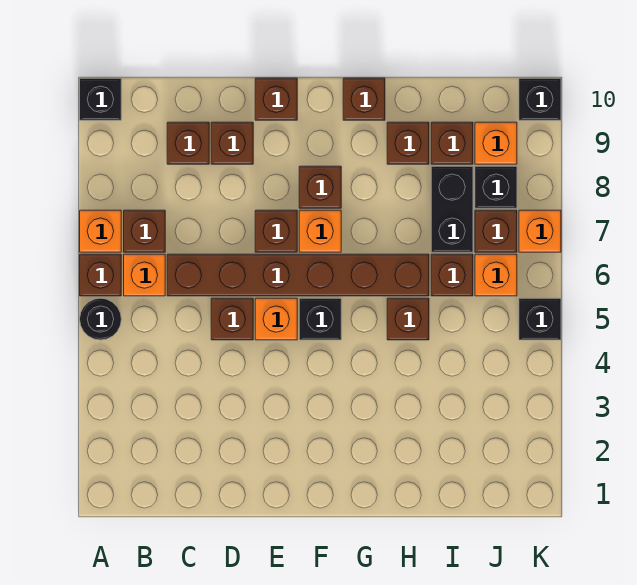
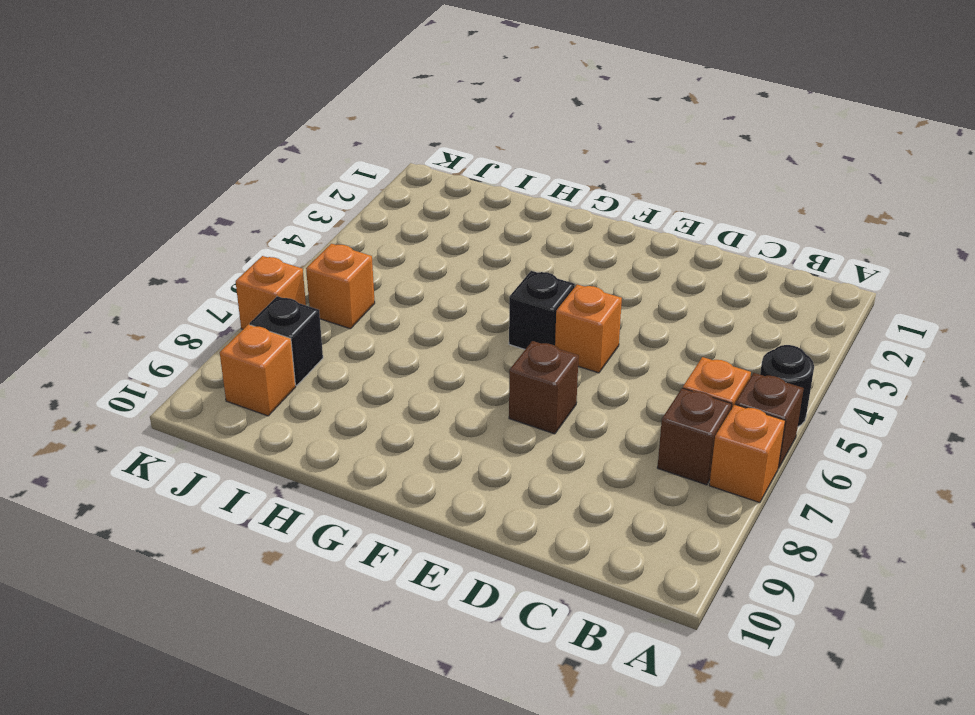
none -> black 1x1 brick [80,78,121,120]
none -> brown 1x6 brick [167,254,429,296]
none -> brown 1x1 brick [167,122,209,164]

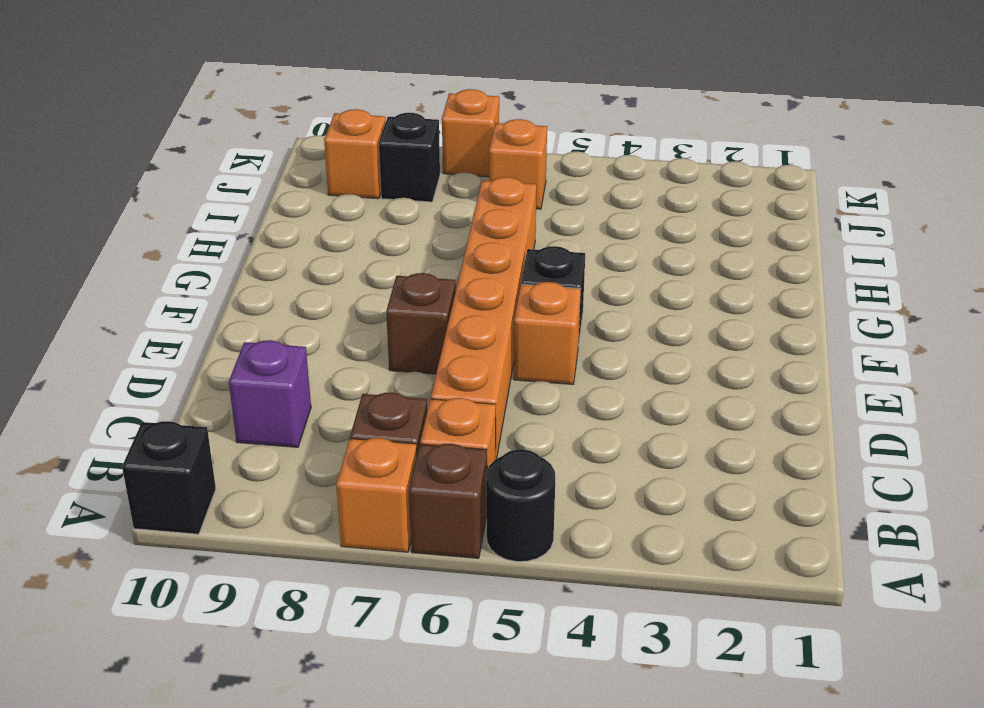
orange 1x6 brick [431,177,536,459] -> brown 1x6 brick [167,254,429,296]
purple 1x1 brick [229,340,311,447] -> brown 1x1 brick [167,122,209,164]
none -> brown 1x1 brick [211,298,253,340]
none -> brown 1x1 brick [211,122,253,164]
none -> brown 1x1 brick [255,78,297,120]

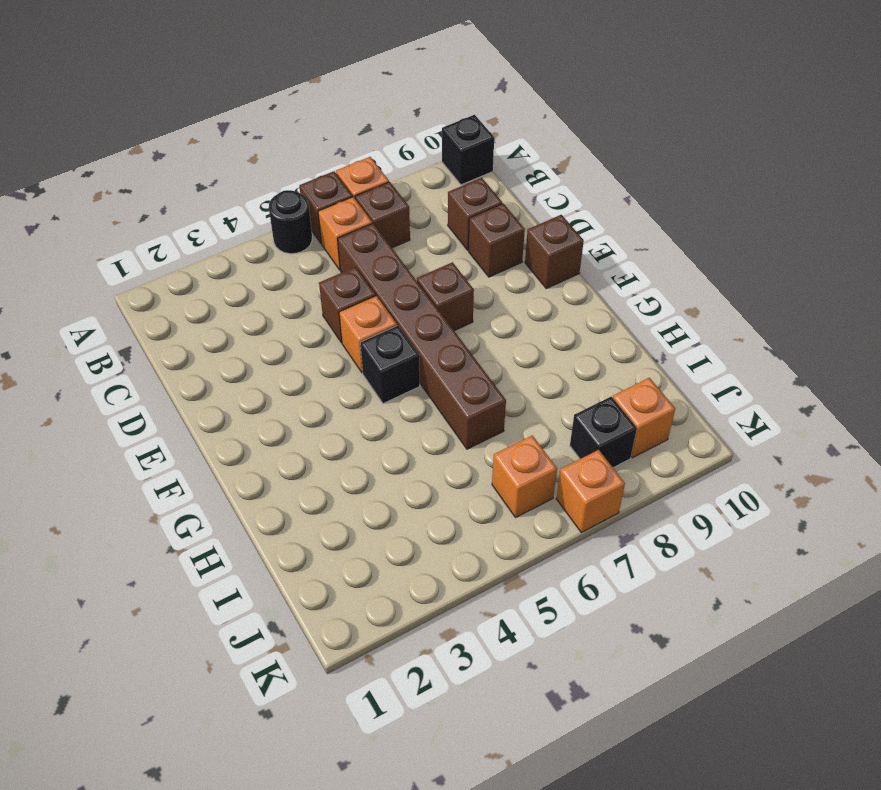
none -> orange 1x1 brick [299,210,341,252]
none -> brown 1x1 brick [299,166,341,208]
none -> brown 1x1 brick [343,78,385,120]

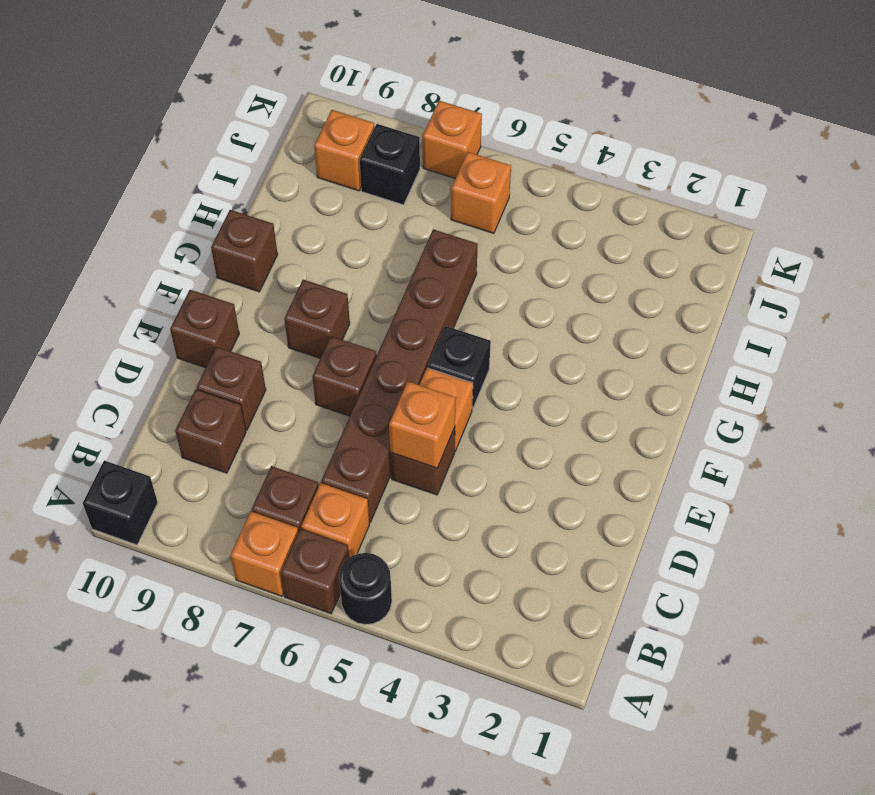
orange 1x1 brick [389,382,455,468] -> orange 1x1 brick moved to [299,210,341,252]
none -> brown 1x1 brick [387,298,429,340]
none -> brown 1x1 brick [387,122,429,164]
none -> brown 1x1 brick [431,254,473,296]

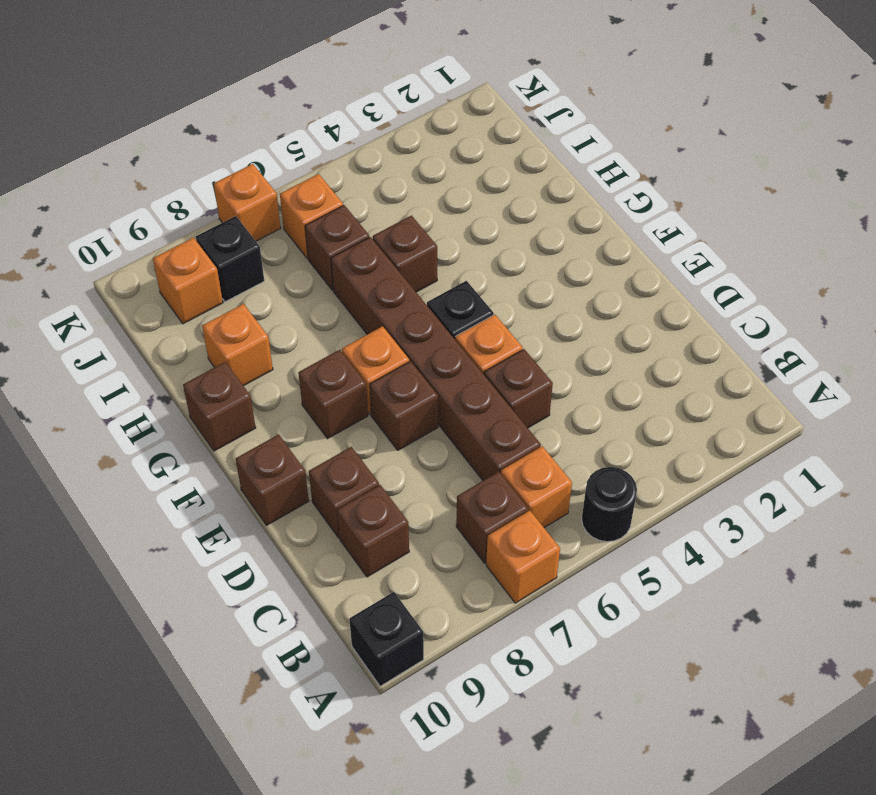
orange 1x1 brick [202,304,273,386] -> brown 1x1 brick [387,122,429,164]
none -> brown 1x1 brick [80,254,121,296]
none -> black 1x2 brick [431,166,473,252]
none -> brown 1x1 brick [431,122,473,164]

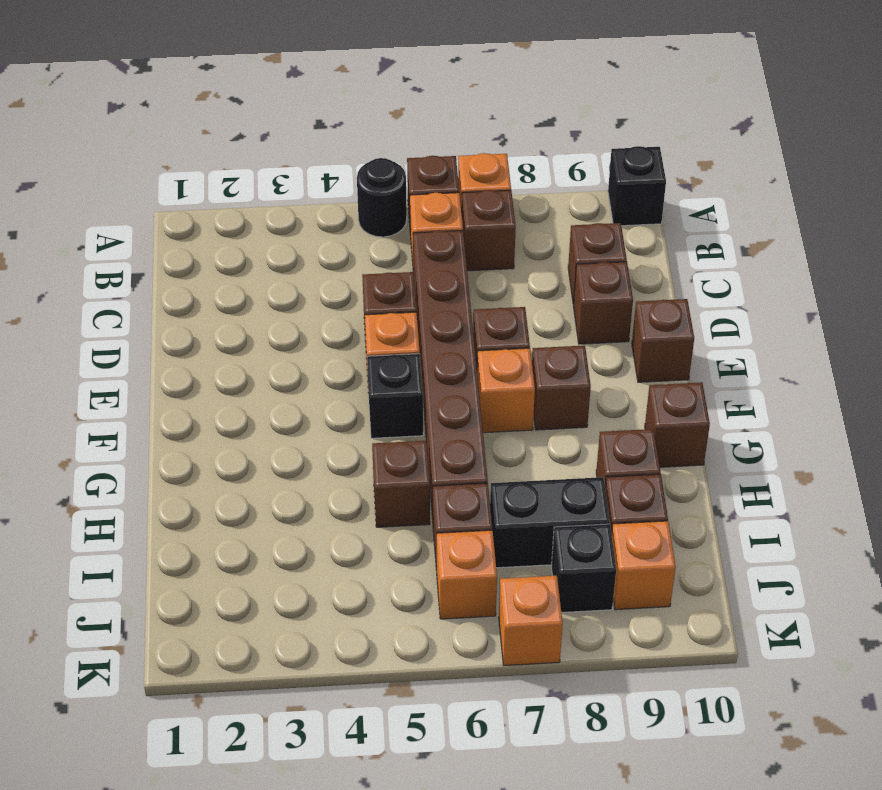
none -> brown 1x1 brick [475,210,517,252]
none -> black 1x1 brick [519,298,561,340]
none -> black 1x1 brick [519,78,561,120]

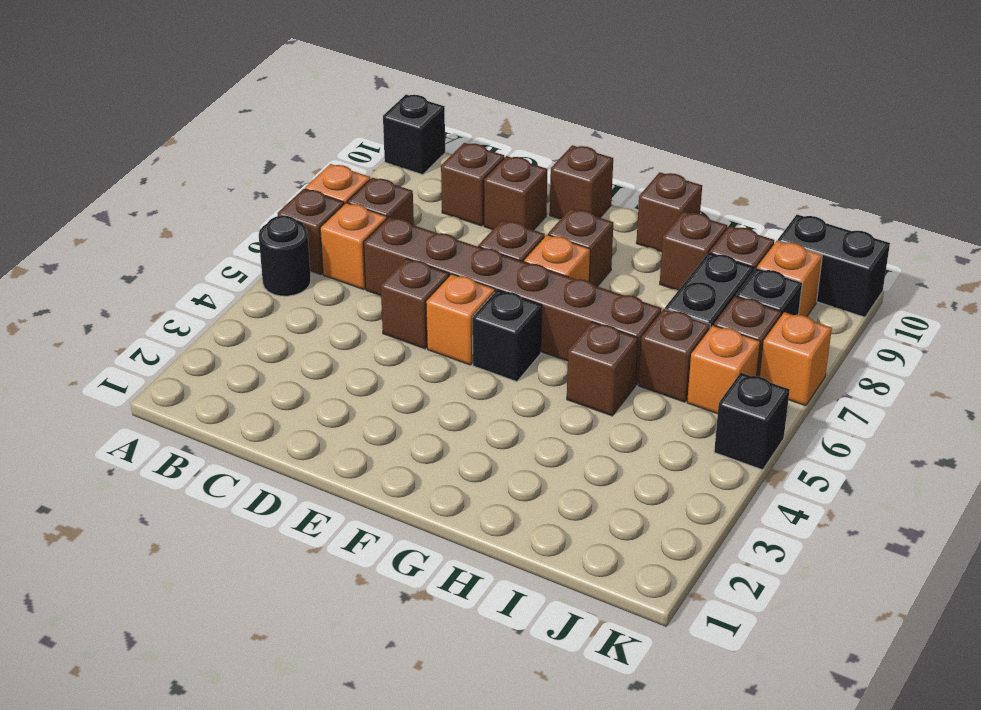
black 1x2 brick [778,215,890,317] -> black 1x1 brick [519,78,561,120]

